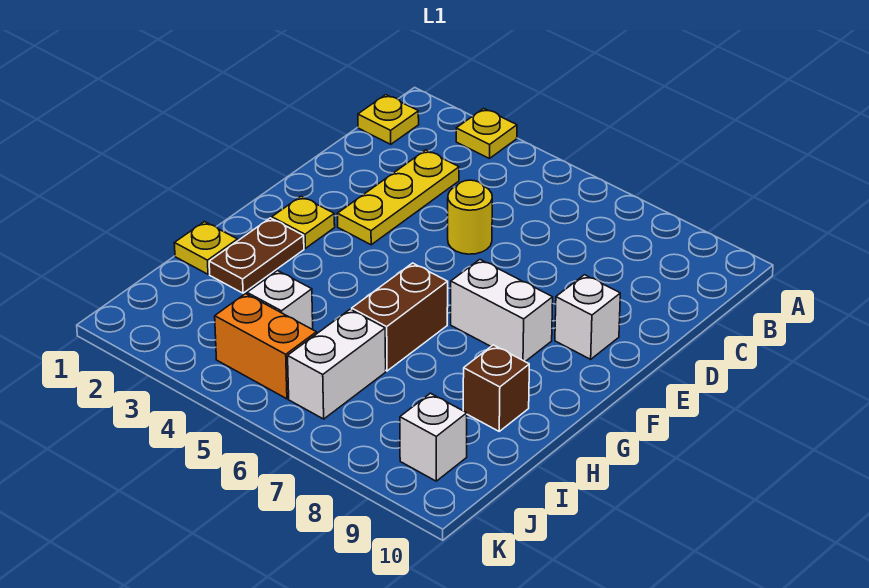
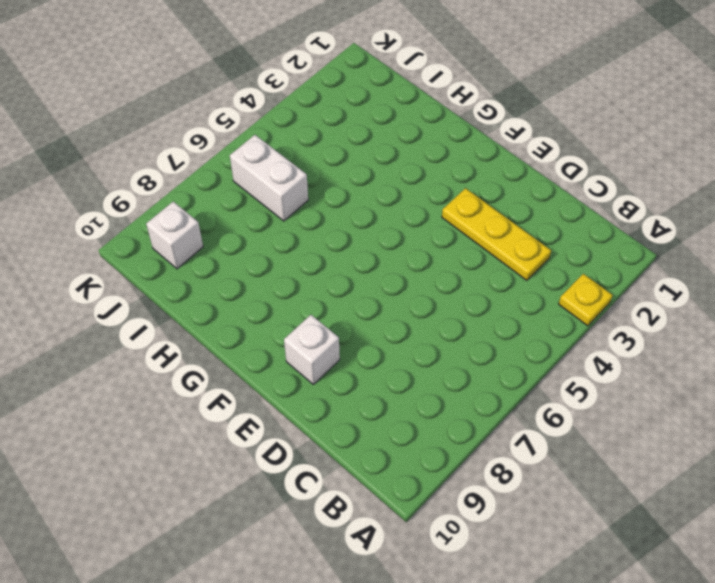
none -> yellow 1x1 plate [358,95,419,144]
none -> yellow 1x1 round brick [448,180,492,254]
none -> yellow 1x1 plate [272,196,335,248]

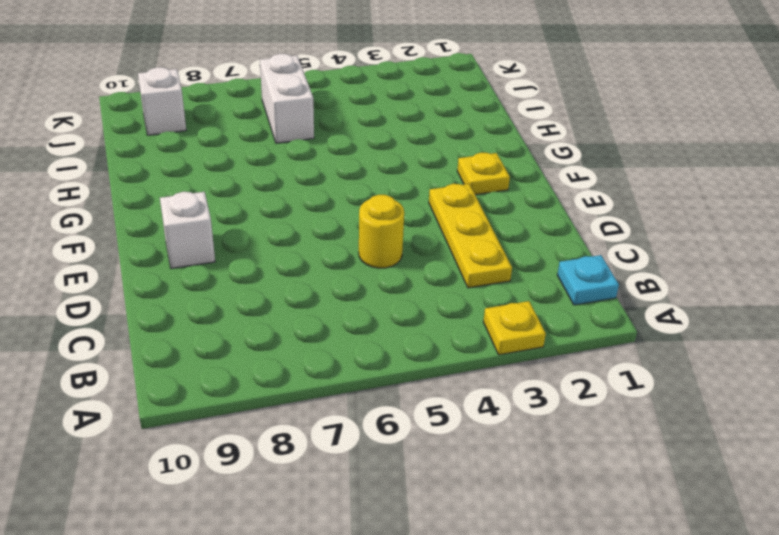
cyan 1x1 plate [557,255,619,305] -> yellow 1x1 plate [358,95,419,144]
none -> white 1x2 brick [451,260,553,362]
none -> brown 1x2 plate [209,218,304,293]
none -> brown 1x2 brick [352,263,448,371]

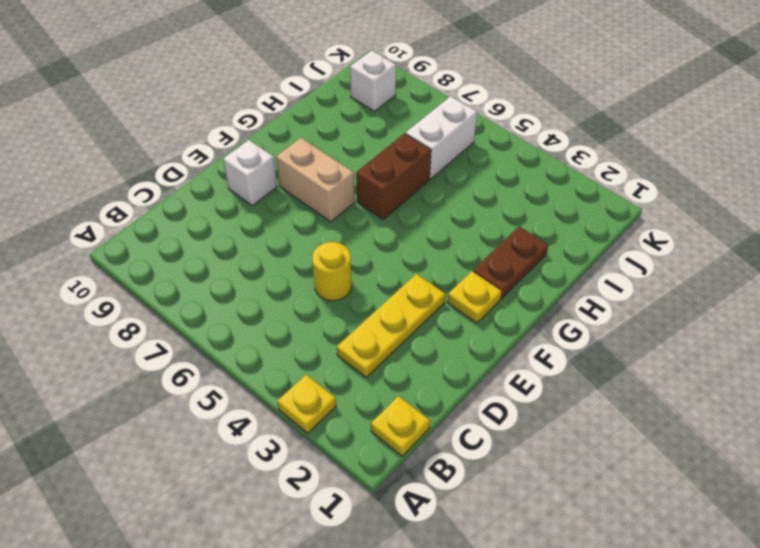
tan 1x2 brick [276,138,355,222] -> white 1x2 brick [451,260,553,362]
none -> yellow 1x1 plate [174,222,238,274]
none -> brown 1x1 brick [463,345,529,431]
none -> white 1x1 brick [247,271,313,329]

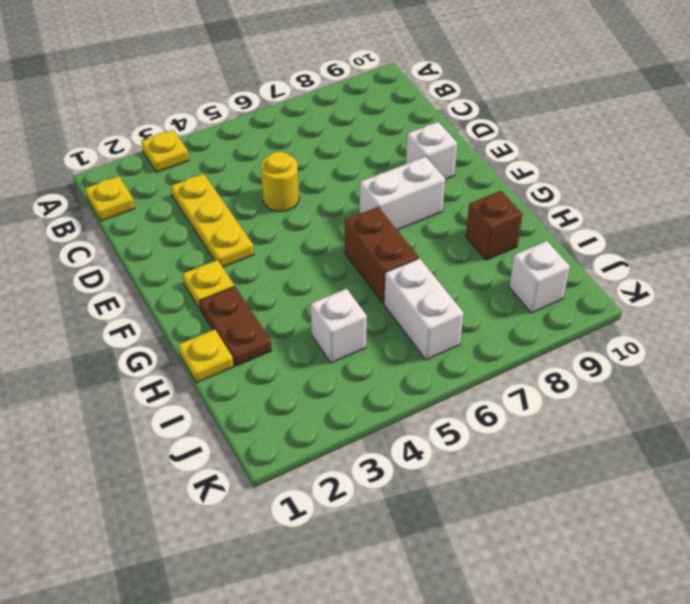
none -> orange 1x2 brick [215,294,317,399]

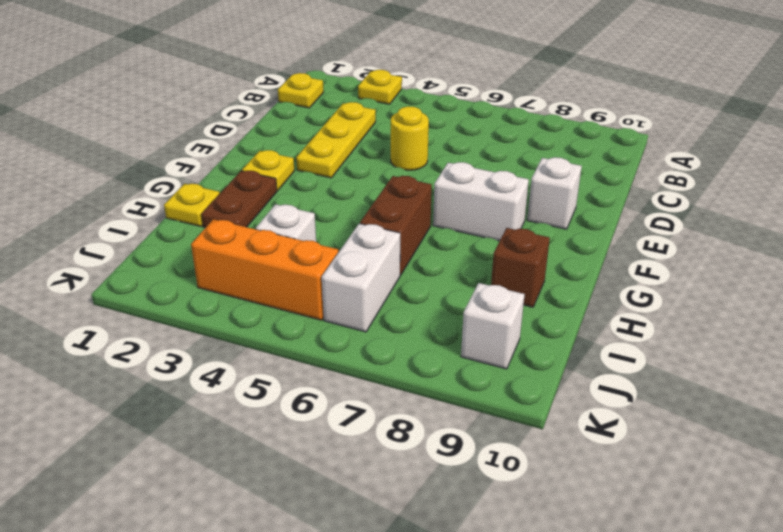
orange 1x3 brick [191,219,338,320] -> orange 1x2 brick [215,294,317,399]

